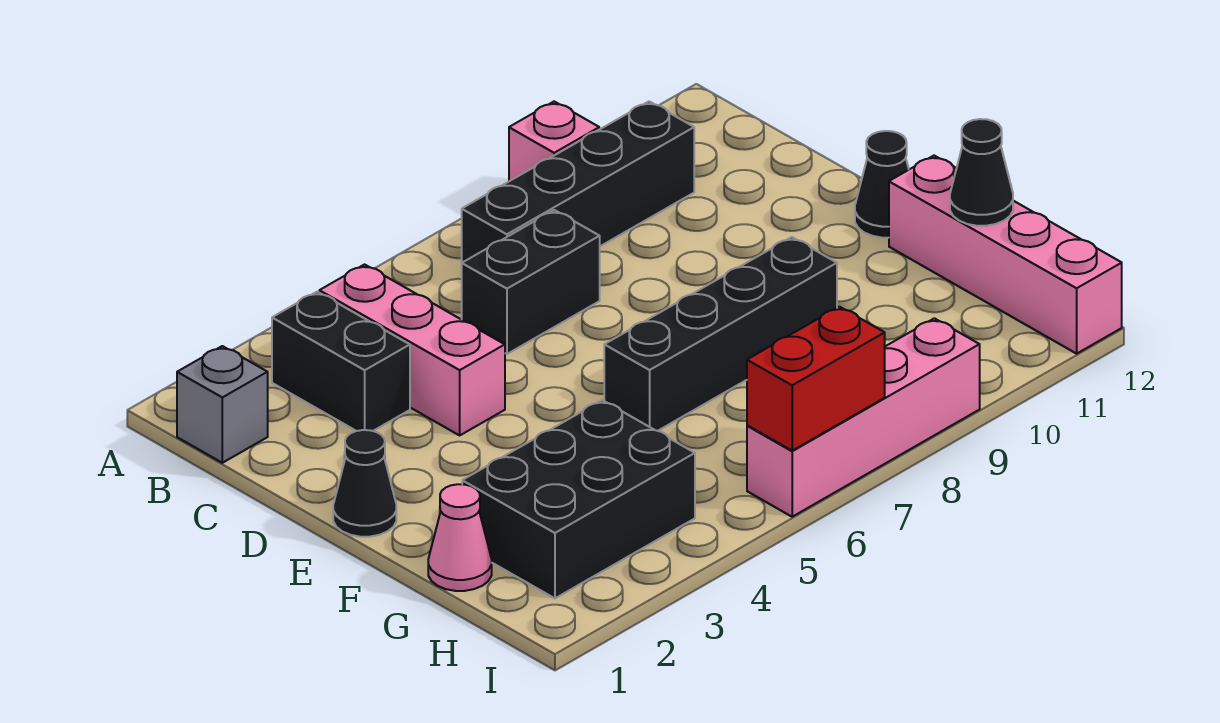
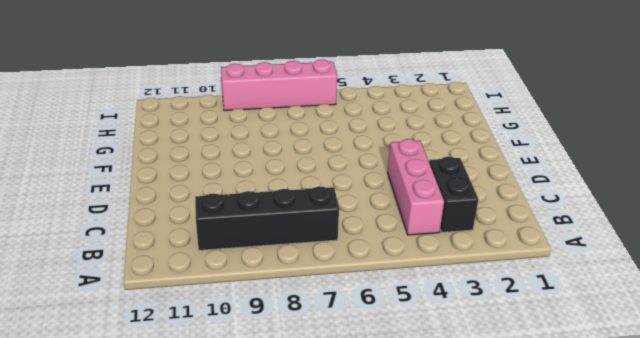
none -> pink 1x1 brick [509,102,599,181]
none -> grey 1x1 brick [177,346,268,463]
none -> black 1x2 brick [462,210,600,354]

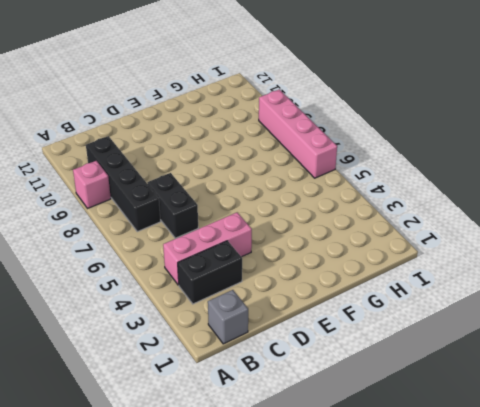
none -> black 1x1 cone [333,430,396,537]
none -> black 1x1 cone [855,131,909,238]
none -> black 1x4 brick [604,237,837,431]

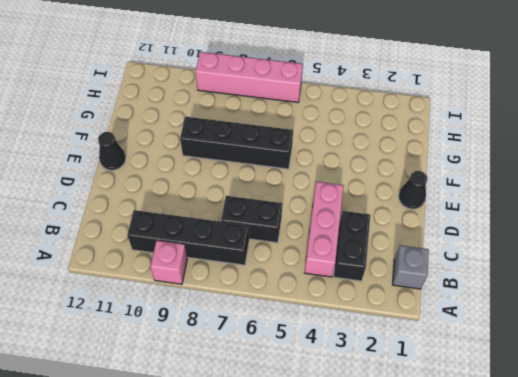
none -> pink 1x4 brick [889,156,1122,354]
none -> pink 1x1 cone [428,484,492,591]
none -> black 2x3 brick [462,400,695,598]

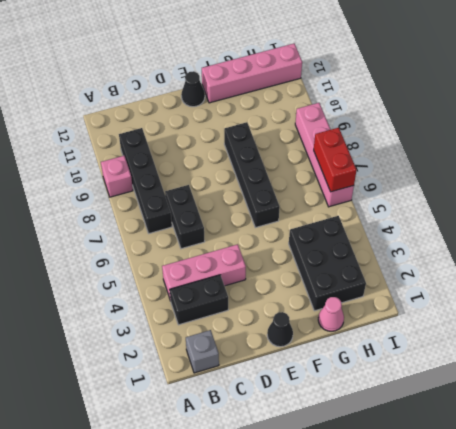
none -> black 1x1 cone [950,119,1013,226]

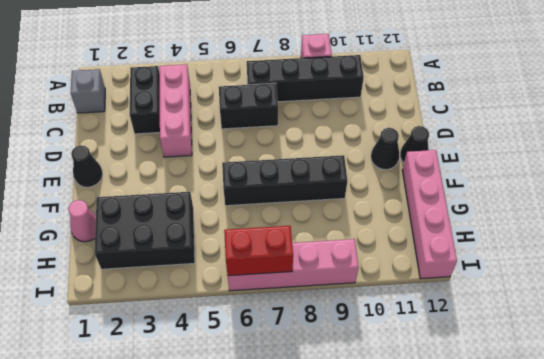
black 1x1 cone [371,128,399,170] -> black 1x1 cone moved to [950,119,1013,226]

